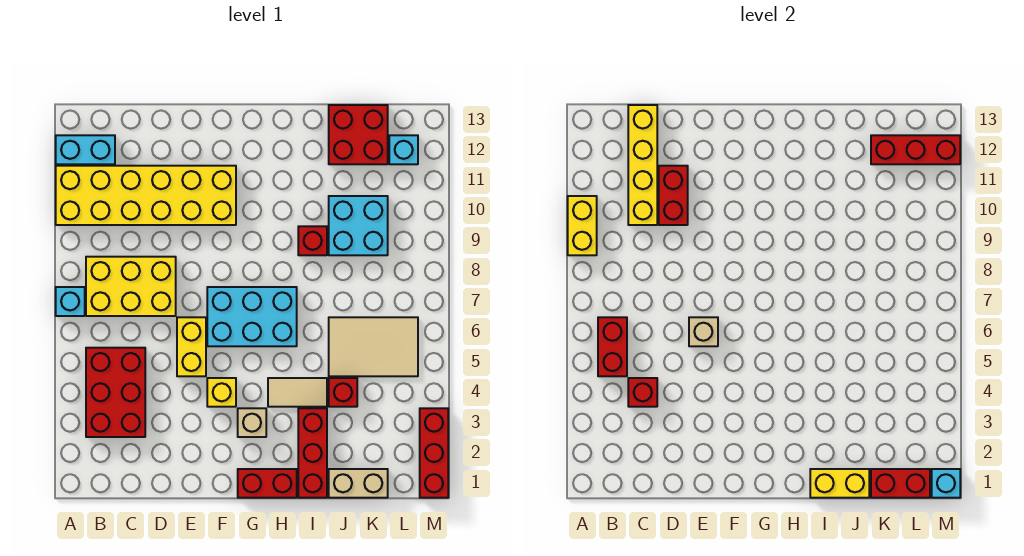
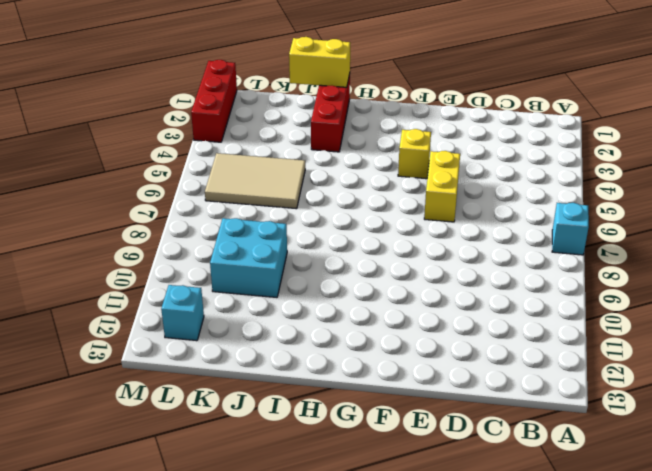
none -> yellow 2x6 brick [56,166,236,225]
none -> cyan 1x2 brick [56,135,115,164]
none -> red 2x3 brick [86,348,145,437]
none -> yellow 2x3 brick [86,257,176,316]

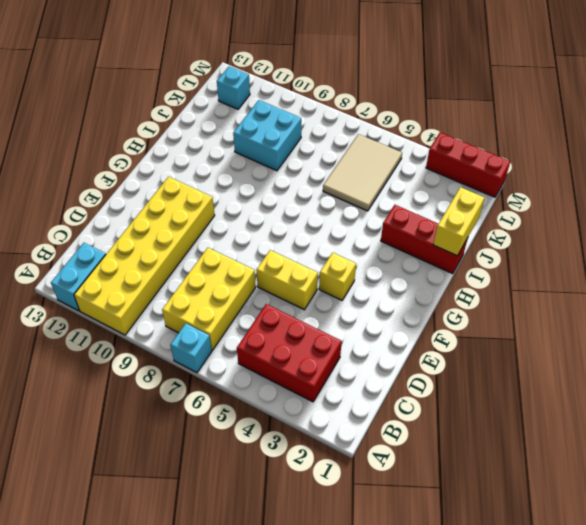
none -> cyan 2x3 brick [207,287,297,346]
none -> red 1x2 brick [238,469,297,498]
none -> tan 1x1 brick [238,408,266,437]
none -> tan 1x2 tile [268,378,327,407]

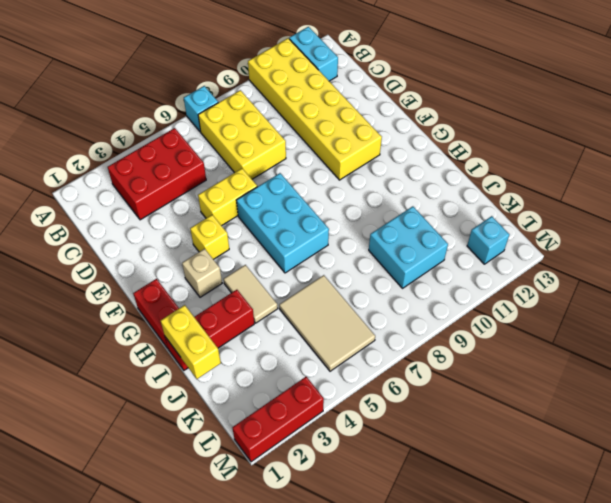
none -> red 1x1 brick [298,226,327,255]
none -> tan 1x2 brick [329,469,388,498]
none -> red 1x1 brick [329,378,357,407]
none -> red 2x2 brick [329,105,388,164]

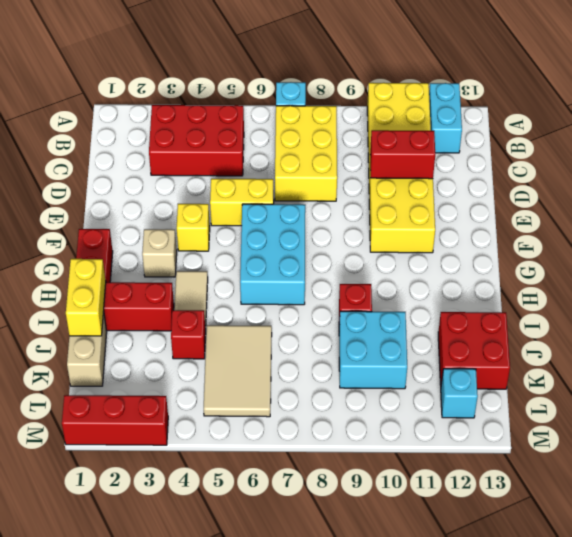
none -> yellow 1x2 brick [568,196,597,255]
none -> red 1x2 brick [598,317,627,376]
none -> red 1x1 brick [628,378,657,407]
none -> yellow 1x4 brick [628,105,657,225]

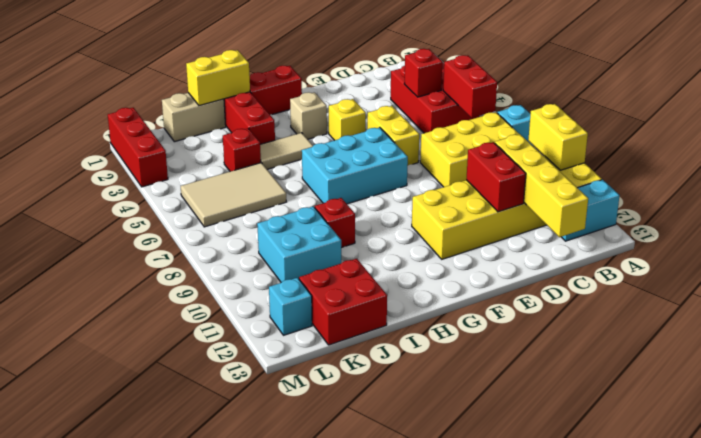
none -> tan 1x1 brick [689,317,718,346]
none -> red 1x2 brick [871,469,930,498]
none -> red 1x3 brick [871,135,960,164]
none -> cyan 1x1 brick [932,469,960,498]

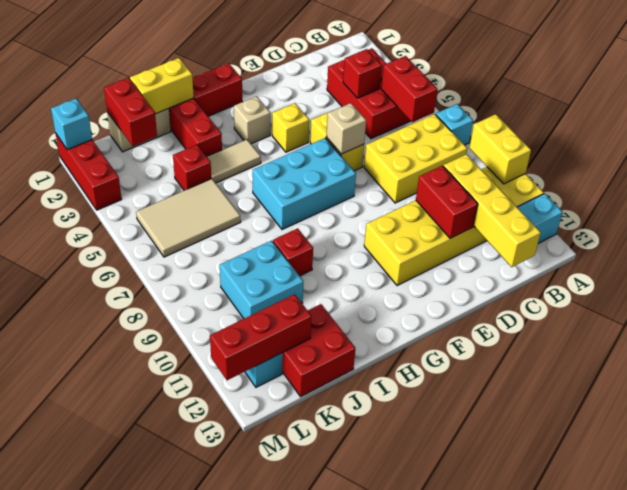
red 1x2 brick [104,78,157,146] -> red 1x2 brick turned to [871,469,930,498]

